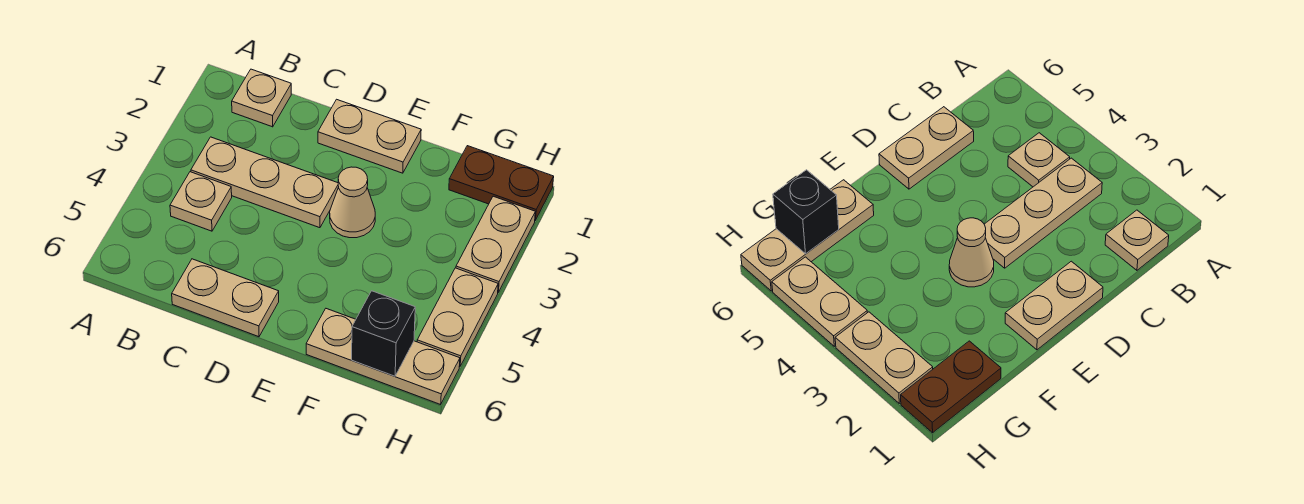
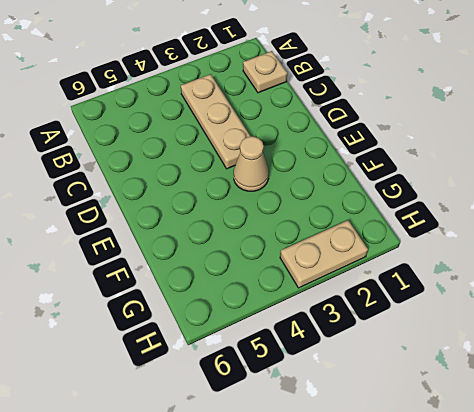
none -> tan 1x1 plate [170,172,232,231]
none -> tan 1x2 plate [172,259,279,337]

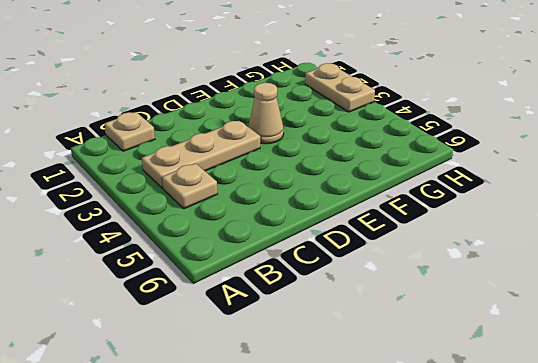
none -> tan 1x2 plate [172,259,279,337]
none -> tan 1x2 plate [318,99,421,173]

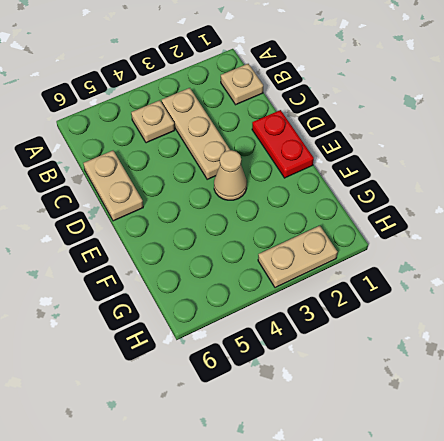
red 1x2 plate [252,110,314,178] -> tan 1x2 plate [318,99,421,173]
none -> tan 1x3 plate [306,309,460,404]
none -> brown 1x2 plate [449,146,554,220]

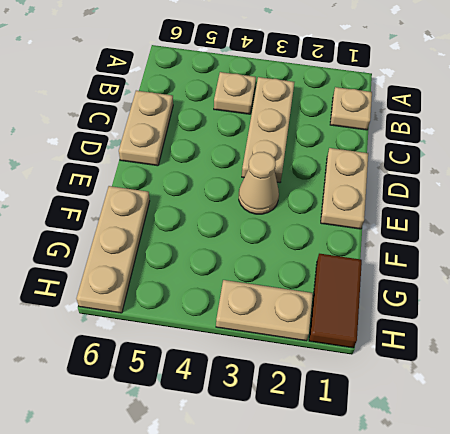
brown 1x2 tile [309,254,362,348] -> brown 1x2 plate [449,146,554,220]
none -> tan 1x2 plate [417,268,498,367]
none -> black 1x1 brick [352,291,415,376]

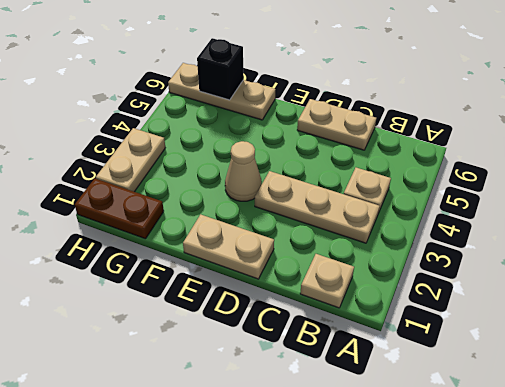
none -> tan 1x2 plate [417,268,498,367]

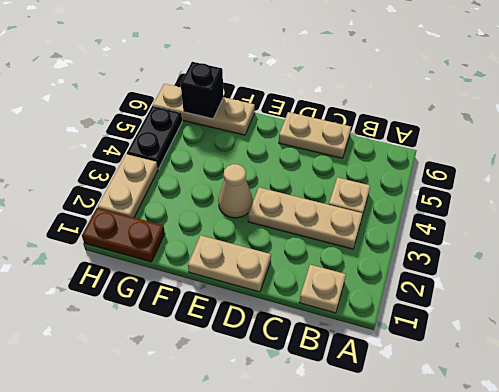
black 1x2 plate [127,106,182,169] -> tan 1x2 plate [417,268,498,367]

